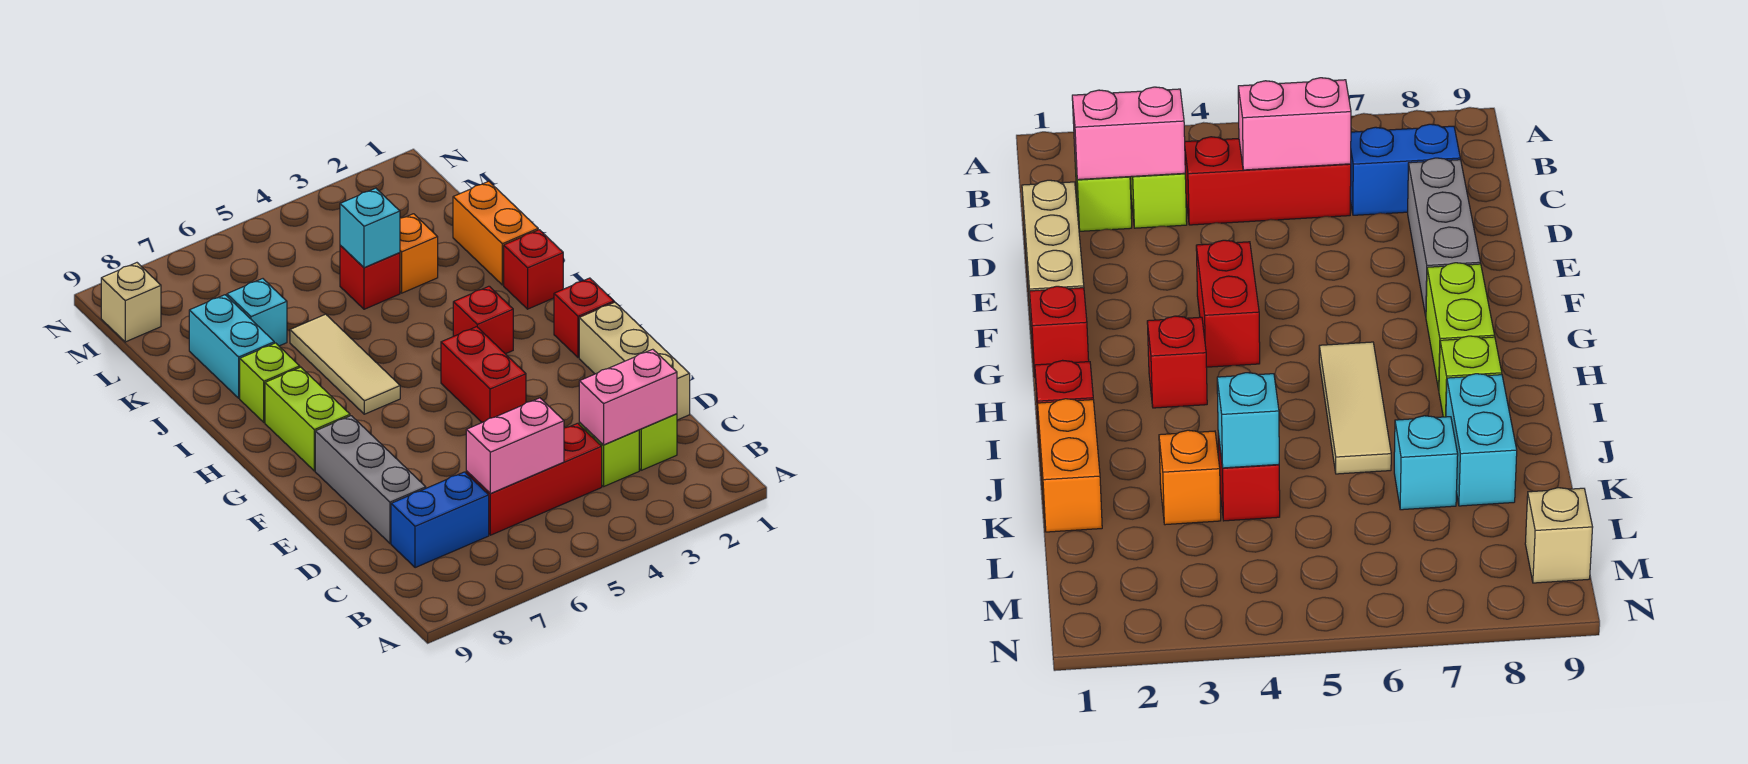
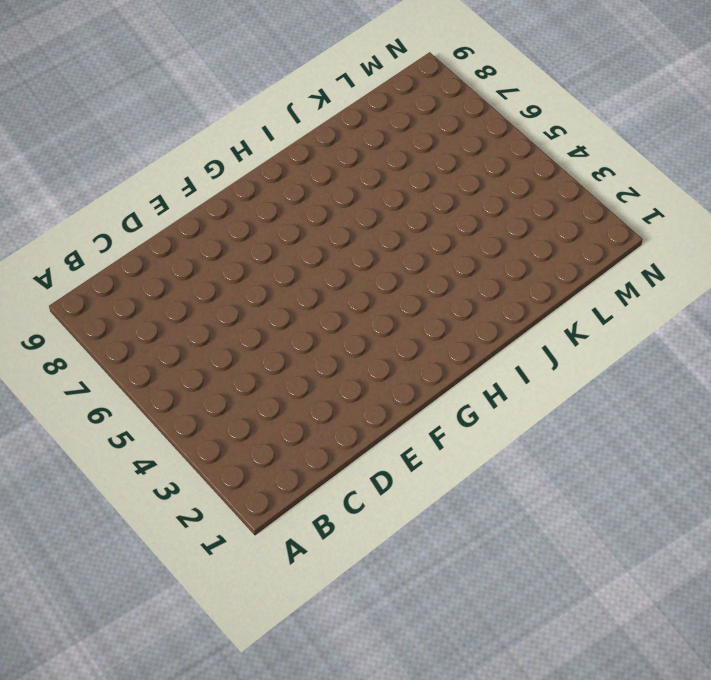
none -> lime 1x1 brick [639,414,677,470]
none -> lime 1x1 brick [579,423,639,486]
none -> red 1x3 brick [466,423,602,535]

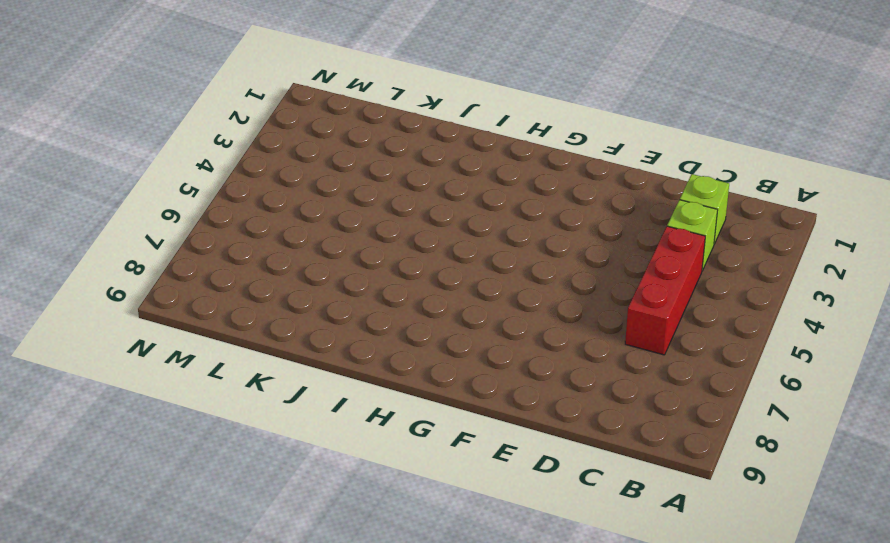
none -> blue 1x2 brick [391,472,489,568]
none -> tan 1x3 brick [579,302,690,420]
none -> grey 1x3 brick [315,416,426,543]

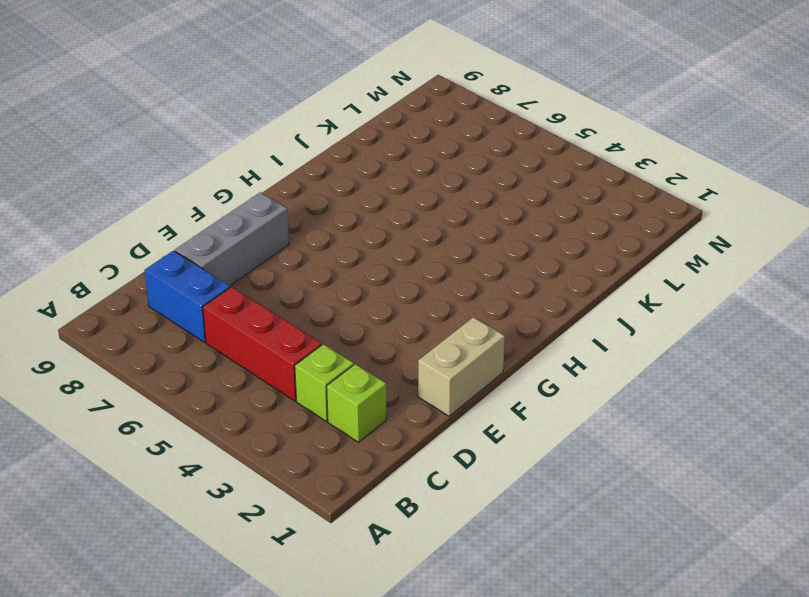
tan 1x2 brick [418,317,505,416] -> tan 1x3 brick [579,302,690,420]
none -> red 1x2 brick [441,327,526,422]
none -> red 1x1 brick [554,278,614,357]
none -> lime 1x2 brick [265,367,350,471]

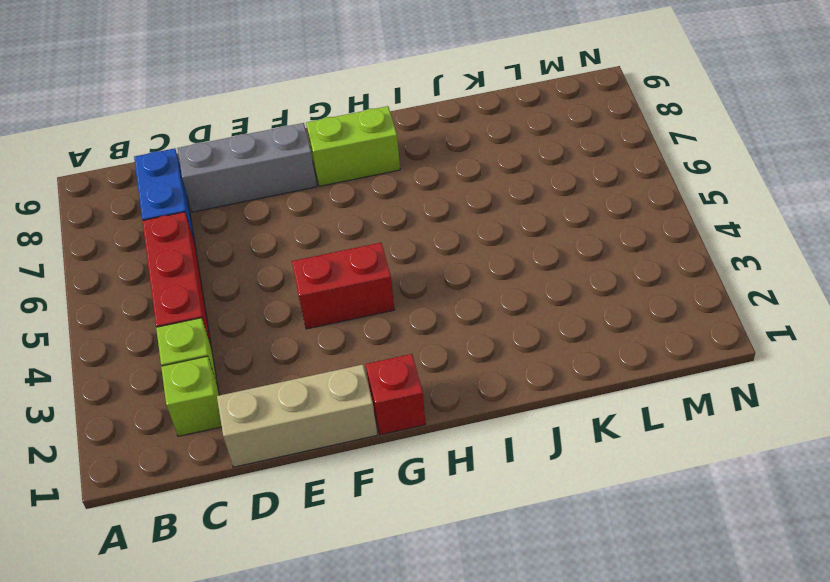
none -> red 1x1 brick [453,286,513,354]
none -> tan 1x3 tile [290,314,400,414]
none -> red 1x1 brick [504,230,563,309]

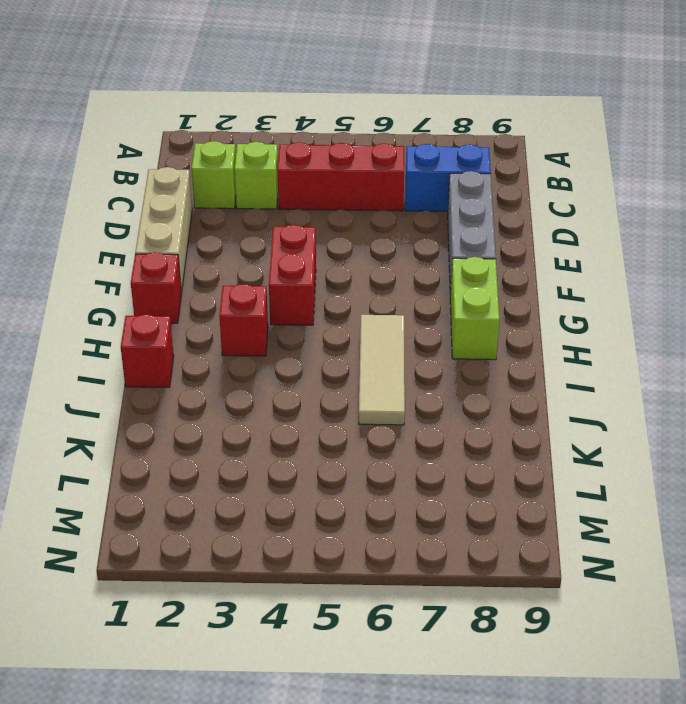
none -> lime 1x1 brick [240,343,300,422]
none -> orange 1x2 brick [453,181,538,285]
none -> cyan 1x2 brick [189,295,274,398]

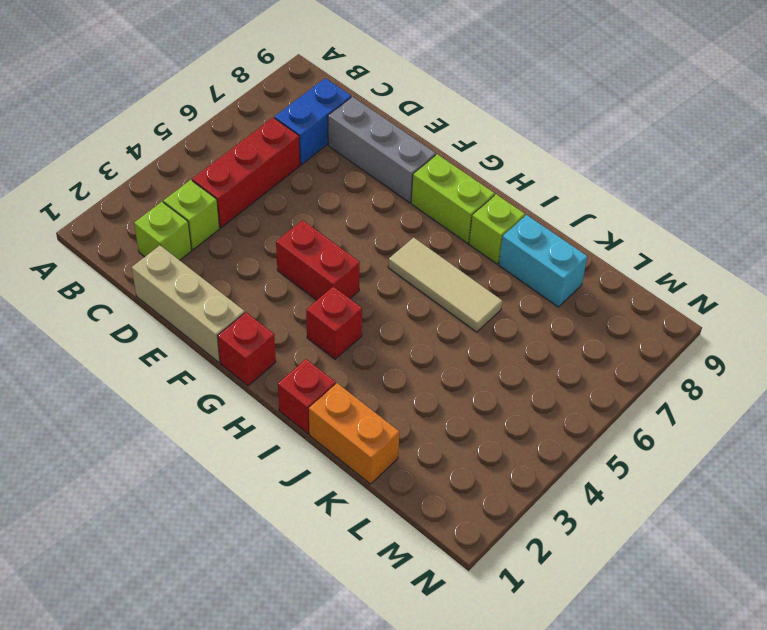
none -> orange 1x1 brick [400,214,438,293]
none -> red 1x1 brick [340,245,400,309]
none -> cyan 1x1 brick [227,279,287,346]

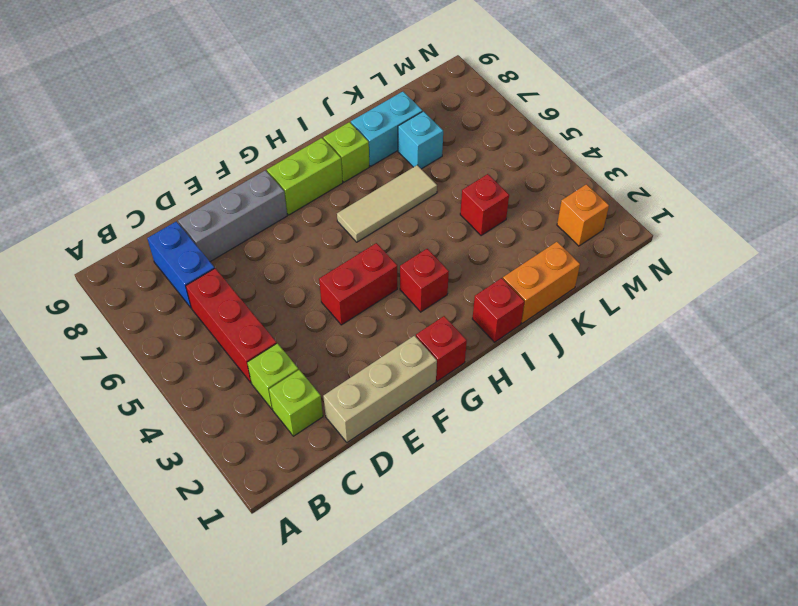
orange 1x1 brick [557,184,609,246] -> orange 1x1 brick moved to [400,214,438,293]
none -> tan 1x1 brick [101,263,161,342]
none -> pink 1x2 brick [579,349,677,445]
none -> pink 1x2 brick [466,398,564,494]

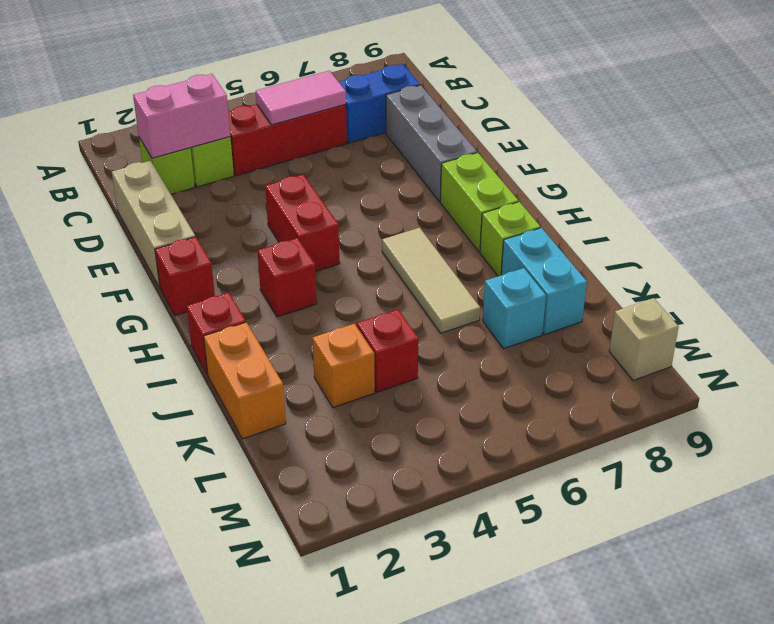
pink 1x2 tile [256,71,346,125] -> pink 1x2 brick [466,398,564,494]
none -> cyan 1x1 brick [340,188,400,268]

